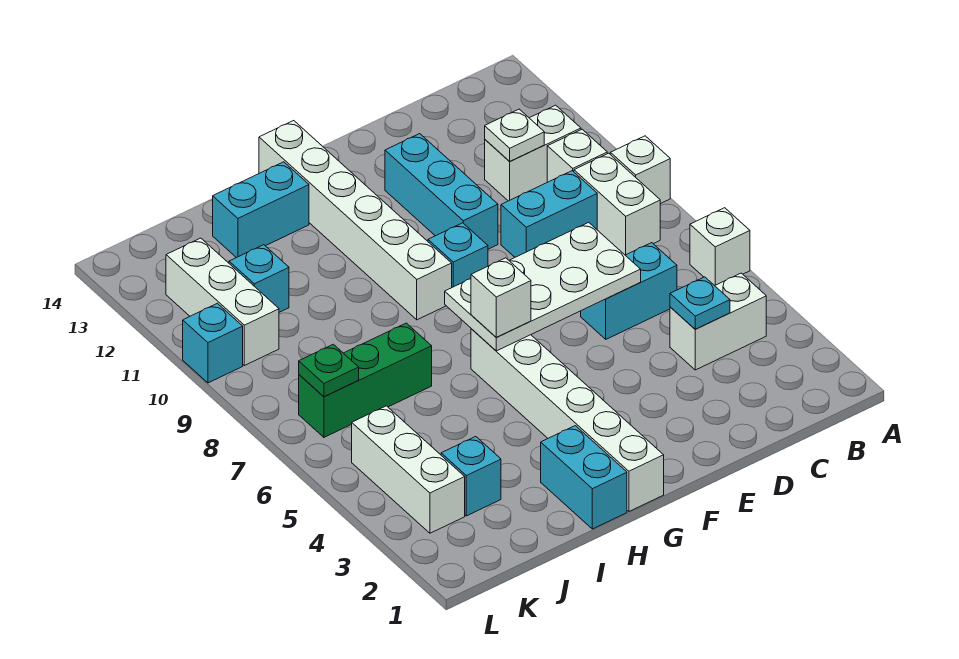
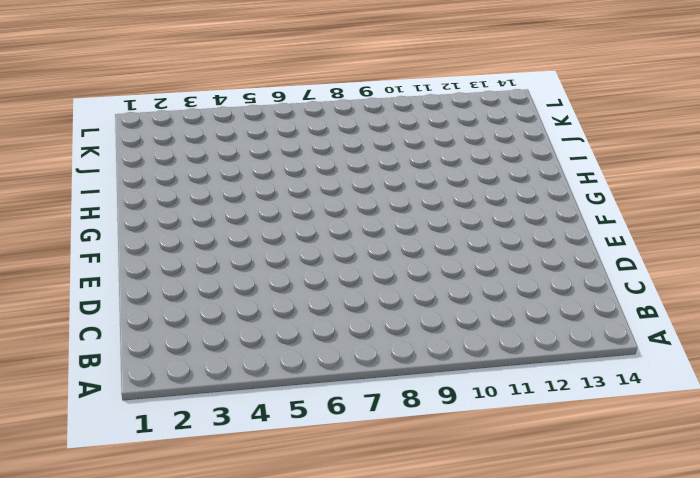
none -> white 1x1 brick [690,208,750,286]
none -> white 1x1 brick [610,136,670,204]
none -> white 1x2 brick [670,273,766,370]

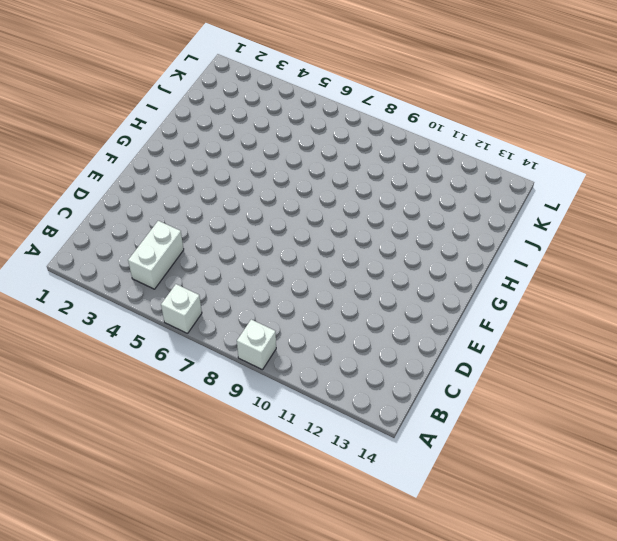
none -> white 1x2 brick [574,153,660,255]
none -> white 1x1 brick [547,129,607,182]
none -> white 1x2 brick [485,105,581,201]

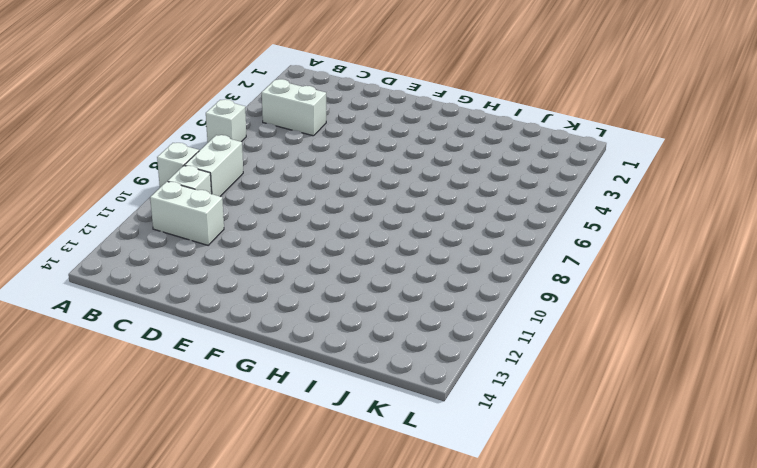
none -> cyan 1x2 brick [581,243,677,339]
none -> cyan 1x2 brick [501,171,597,257]
none -> cyan 1x3 brick [385,134,498,249]

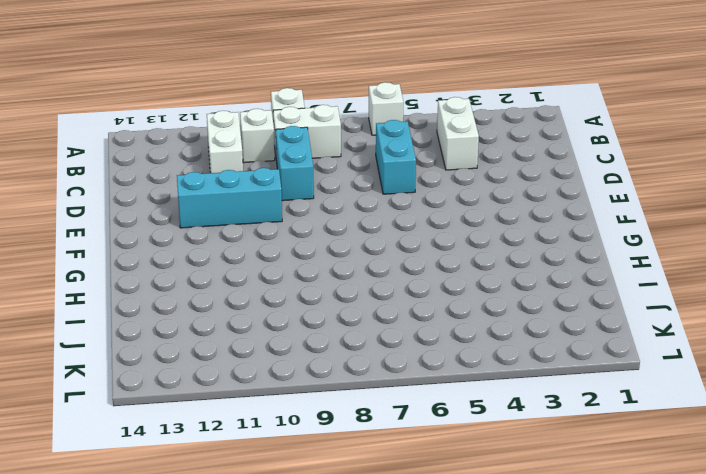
none -> cyan 1x1 brick [428,223,488,287]
none -> white 1x6 brick [471,329,664,511]
none -> white 1x6 brick [259,121,452,320]

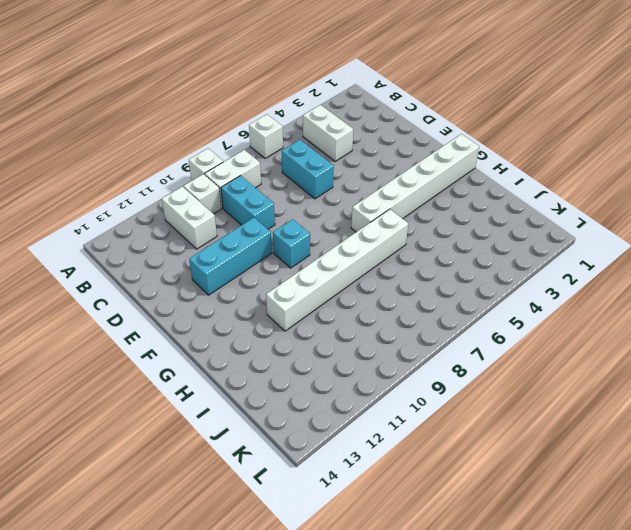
white 1x6 brick [266,209,408,331] -> white 1x6 brick moved to [259,121,452,320]
none -> cyan 1x2 brick [541,426,627,529]
none -> cyan 1x2 brick [213,162,309,258]
none -> green 1x3 brick [299,323,432,437]

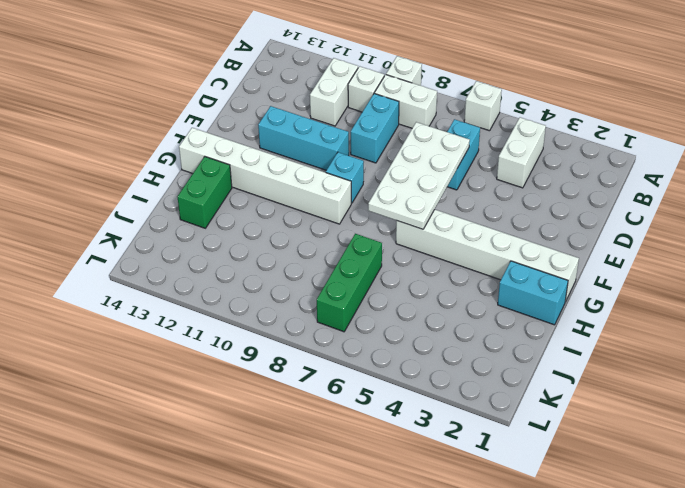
green 1x2 brick [178,157,232,228] -> cyan 1x2 brick [213,162,309,258]
none -> cyan 1x1 brick [441,437,501,516]
none -> cyan 1x1 brick [229,245,289,312]
none -> white 1x3 brick [352,406,465,533]

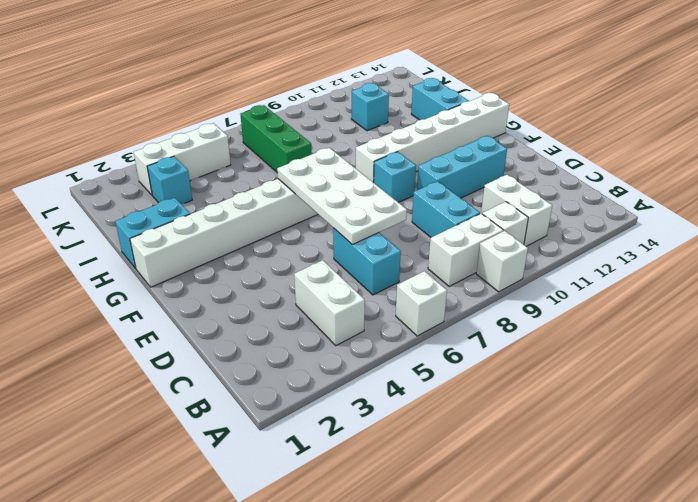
none -> white 1x3 brick [166,238,279,366]
none -> cyan 1x1 brick [183,303,243,383]
none -> cyan 1x1 plate [670,277,730,329]

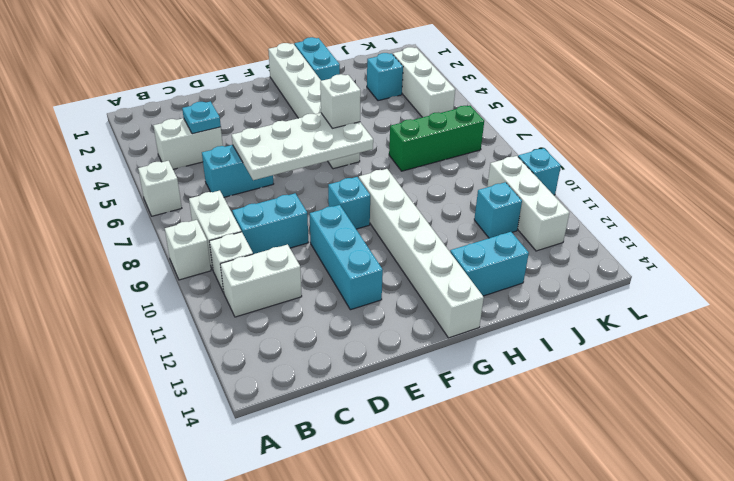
none -> white 1x1 plate [485,109,544,161]
none -> green 1x1 plate [299,344,359,397]

